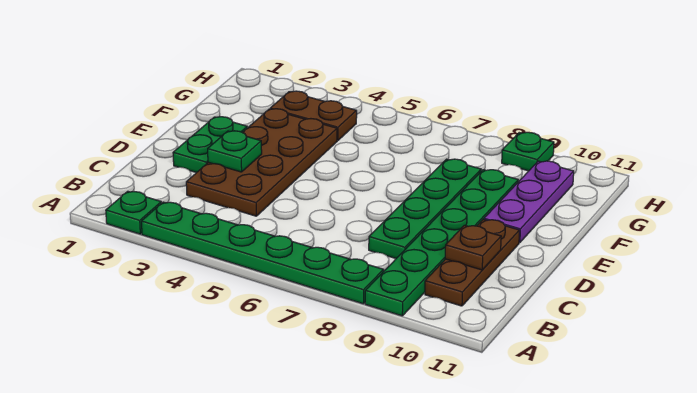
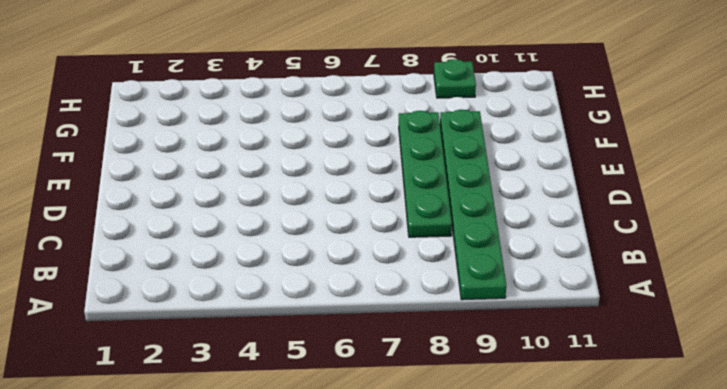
none -> green 1x1 plate [106,191,161,234]
none -> green 1x6 plate [141,202,384,304]
none -> brown 1x3 plate [425,219,520,306]

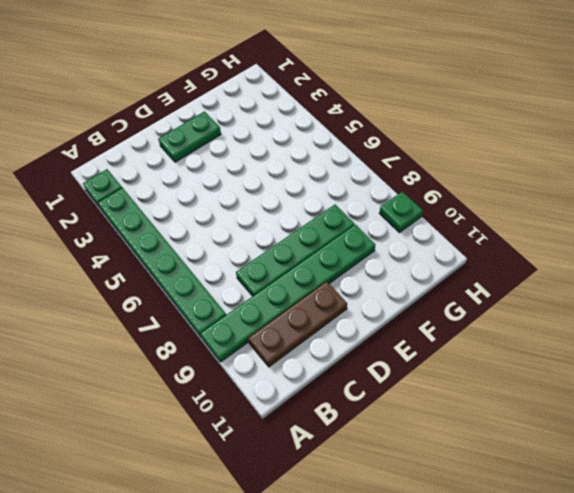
none -> brown 2x4 plate [186,109,337,216]
none -> purple 1x3 plate [484,161,574,243]
none -> brown 1x2 plate [270,91,357,140]

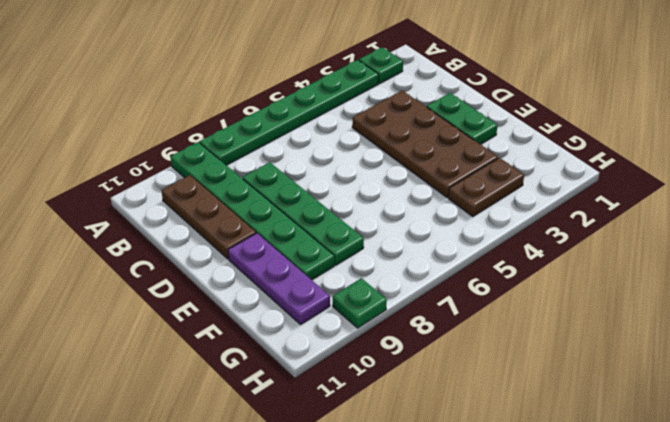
none -> brown 1x1 plate [445,225,501,270]
none -> green 1x1 plate [208,131,262,172]

